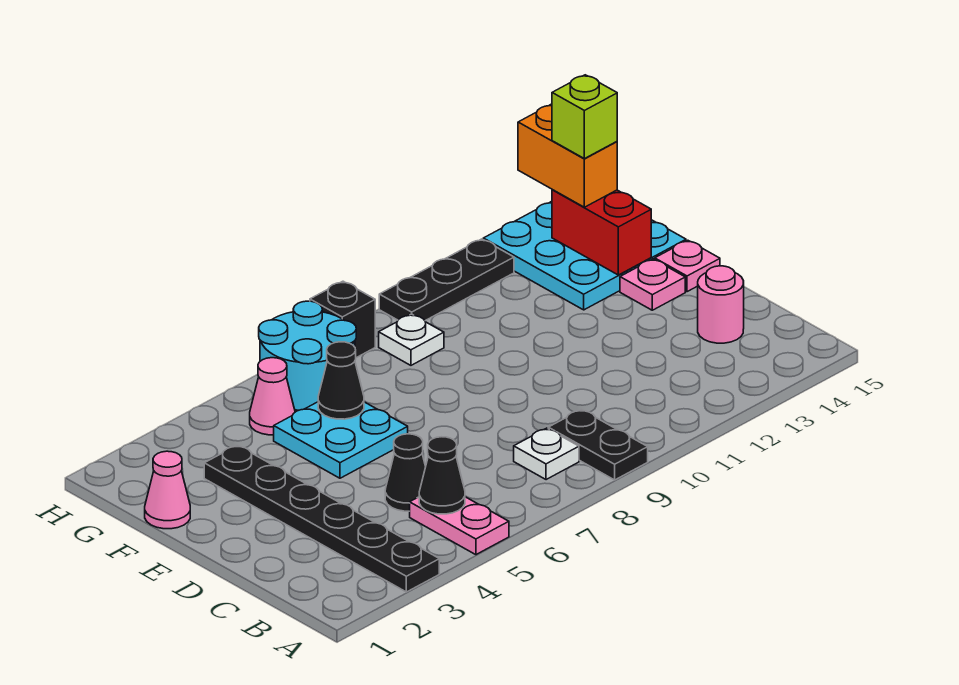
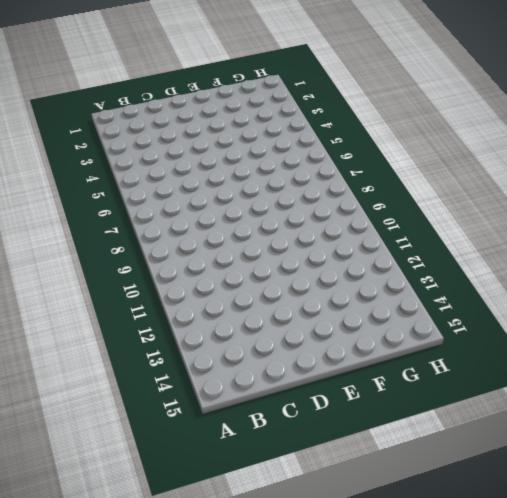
none -> black 1x6 plate [204,445,439,592]
none -> pink 1x2 plate [410,497,509,555]
none -> black 1x2 plate [548,410,648,480]

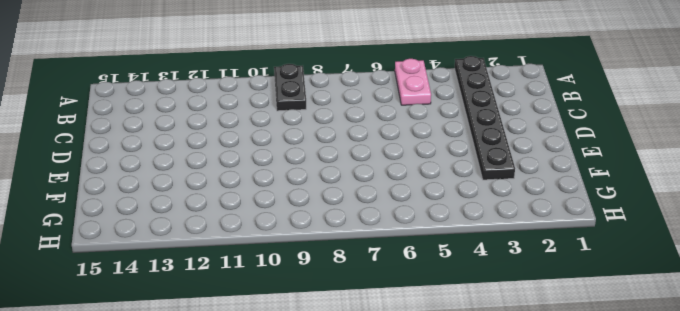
none -> white 1x1 plate [514,428,579,480]
none -> black 1x1 cone [385,434,426,511]
none -> pink 1x1 round brick [698,266,744,343]

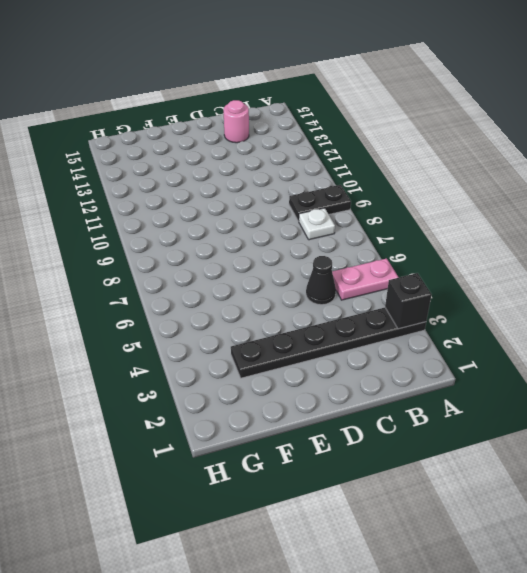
black 1x1 brick [385,273,431,329] -> black 1x1 brick moved to [310,281,375,358]
none -> cyan 2x2 plate [274,402,408,478]
none -> pink 1x1 plate [620,259,685,310]
none -> pink 1x1 plate [655,240,720,292]

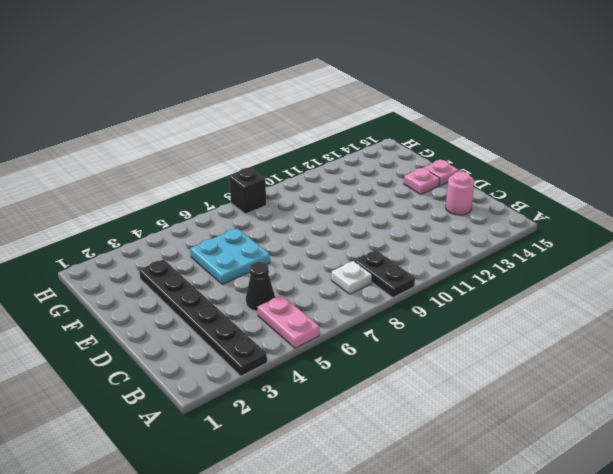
none -> pink 1x1 cone [145,451,190,529]
none -> cyan 3x3 plate [483,201,686,310]
none -> pink 1x1 cone [250,358,295,435]

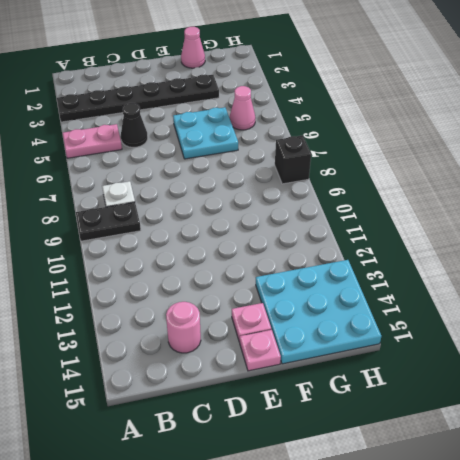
none -> cyan 2x2 round brick [259,301,356,410]
none -> white 1x1 plate [379,314,444,365]
none -> black 1x3 plate [379,239,514,321]

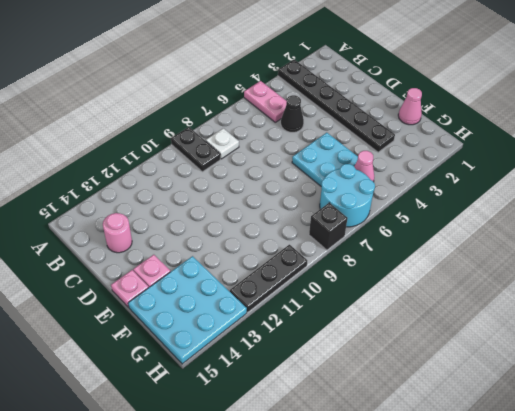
none -> white 1x1 plate [379,314,444,365]
none -> black 1x1 cone [419,437,465,514]
none -> black 1x1 cone [318,342,364,419]

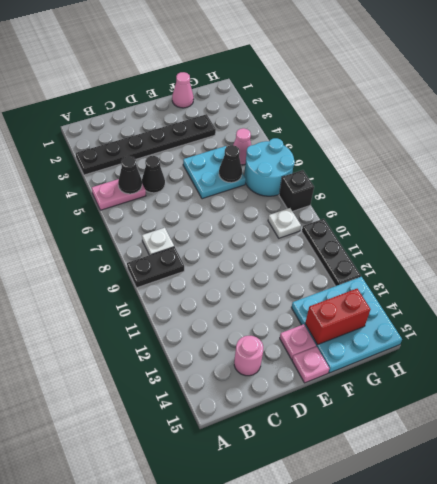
none -> orange 1x2 brick [518,104,617,207]
none -> lime 1x1 brick [552,75,617,159]

